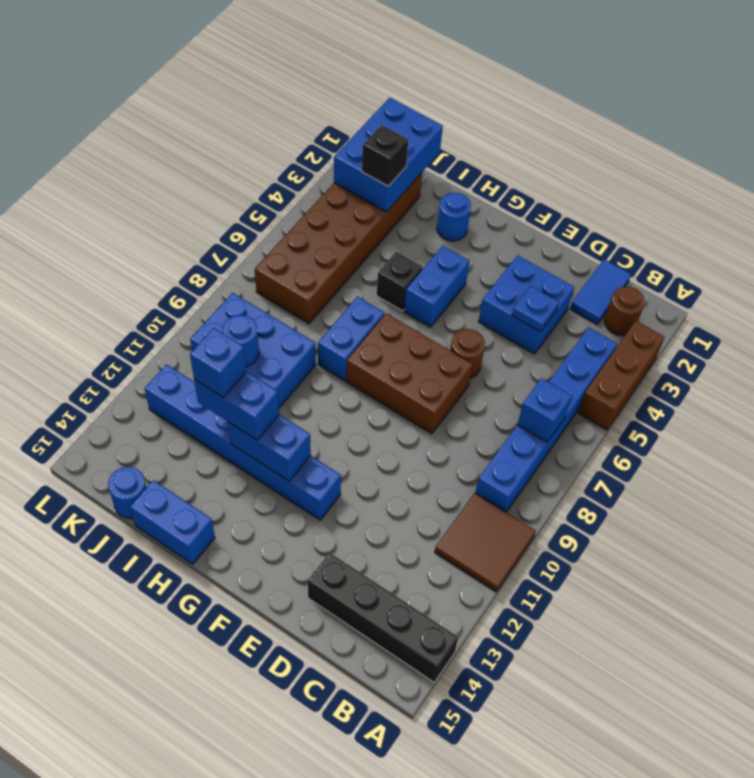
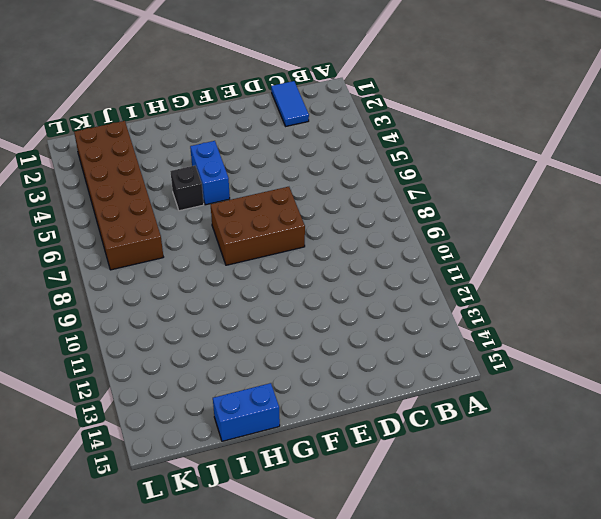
none -> brown 1x3 brick [578,321,664,430]
none -> brown 2x2 tile [435,493,536,592]
none -> black 1x4 brick [308,553,458,682]

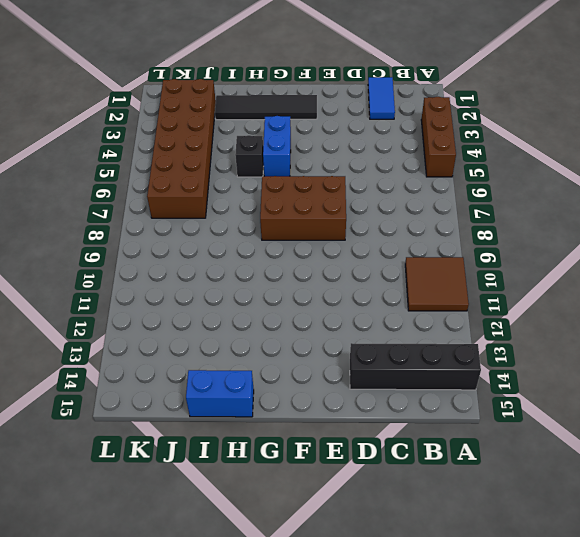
black 1x4 tile [215,95,317,120] -> blue 1x1 round brick [437,193,471,241]
none -> brown 1x1 round brick [605,286,645,336]
none -> blue 1x6 brick [475,327,617,512]
none -> blue 2x2 brick [478,255,574,354]

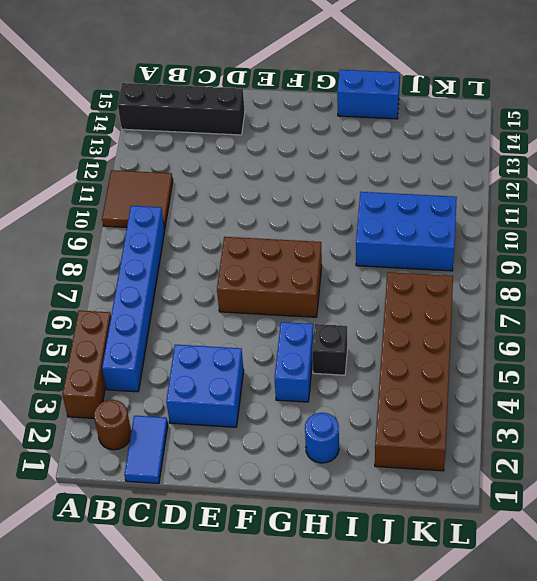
none -> brown 1x1 round brick [450,329,485,378]
none -> blue 1x6 brick [145,365,341,520]
none -> blue 1x2 brick [318,297,385,381]

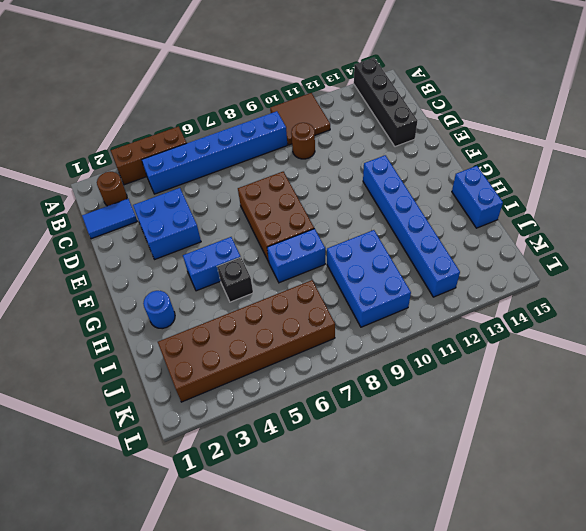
brown 1x1 round brick [291,123,315,159] -> brown 1x1 round brick moved to [450,329,485,378]
none -> blue 1x1 round brick [108,467,147,519]
none -> blue 1x1 brick [517,378,572,442]
none -> blue 1x1 plate [512,286,559,331]

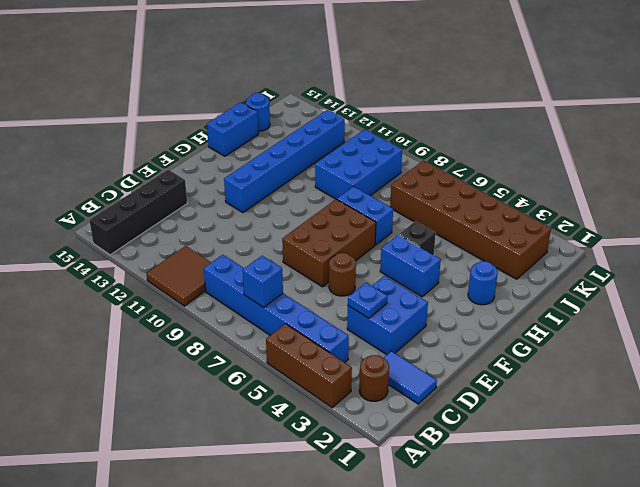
none -> blue 1x2 brick [228,415,311,481]
none -> blue 2x3 brick [334,98,443,212]
none -> blue 1x1 round brick [222,315,259,366]

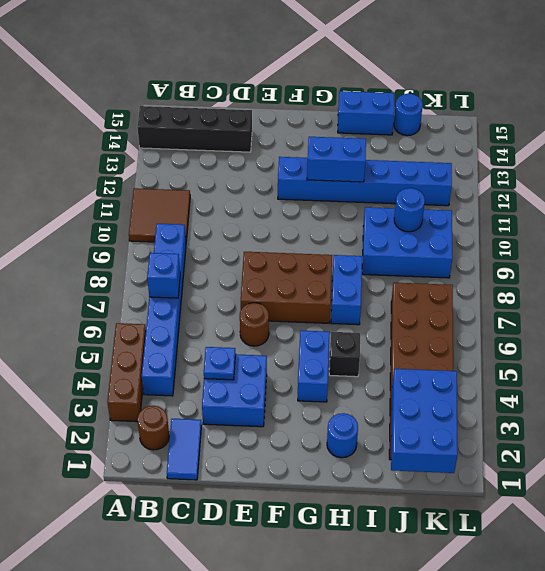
none -> blue 1x2 brick [194,372,279,440]
none -> black 1x1 brick [362,125,408,186]
none -> blue 1x1 brick [190,328,246,397]

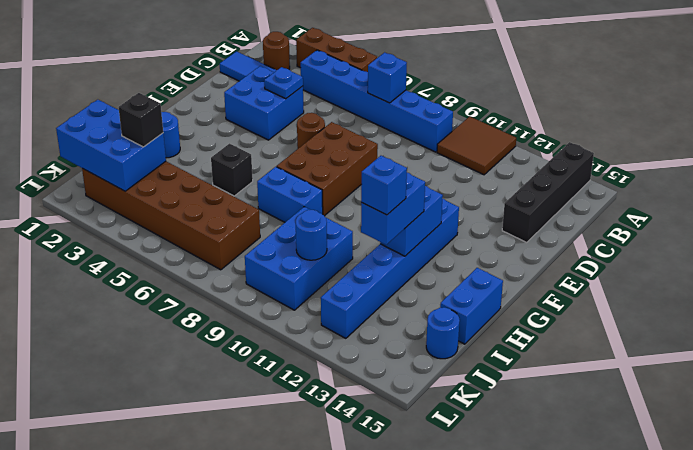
none -> blue 1x2 brick [404,246,469,327]

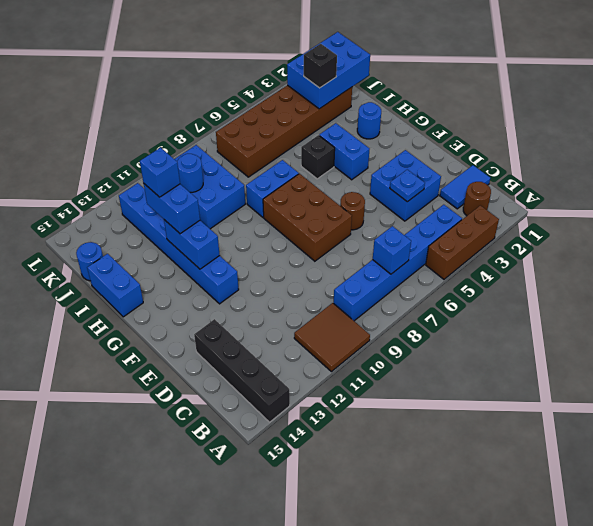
blue 1x2 brick [319,123,369,180] -> blue 1x2 brick turned to [404,246,469,327]

